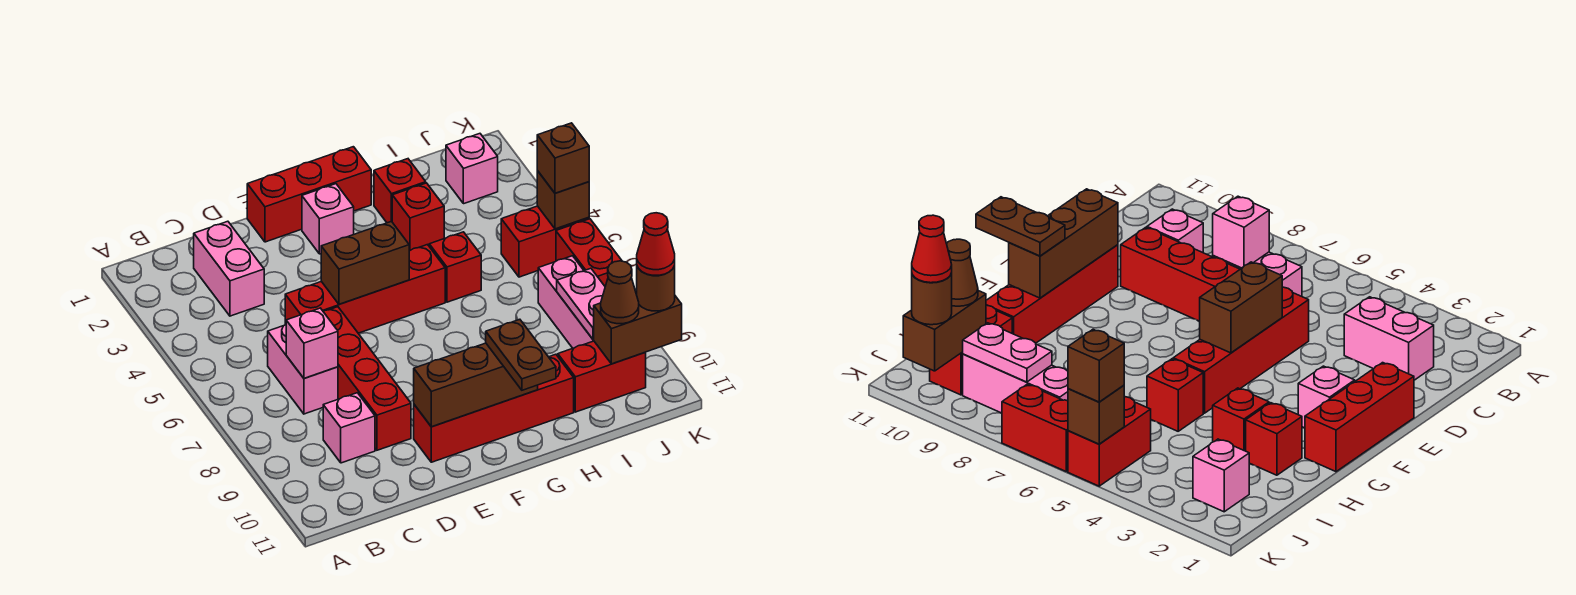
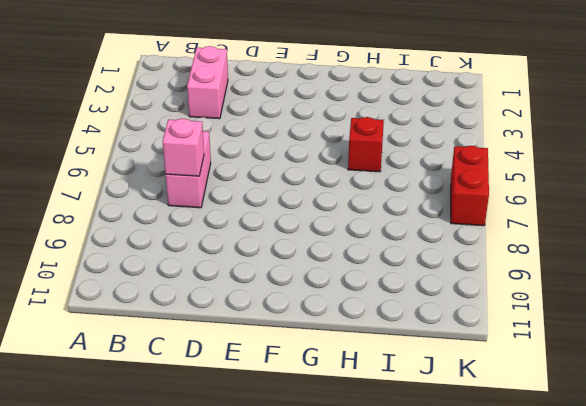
none -> pink 1x1 brick [323,393,375,463]
none -> red 1x4 brick [285,245,445,333]
none -> red 1x4 brick [323,307,411,450]

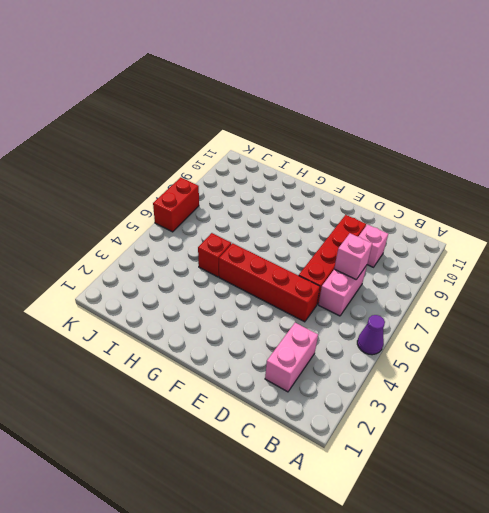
purple 1x1 cone [357,315,385,355] -> none
none -> red 1x3 brick [247,147,371,242]
none -> red 1x4 brick [414,354,574,462]
none -> pink 1x1 brick [302,184,354,254]

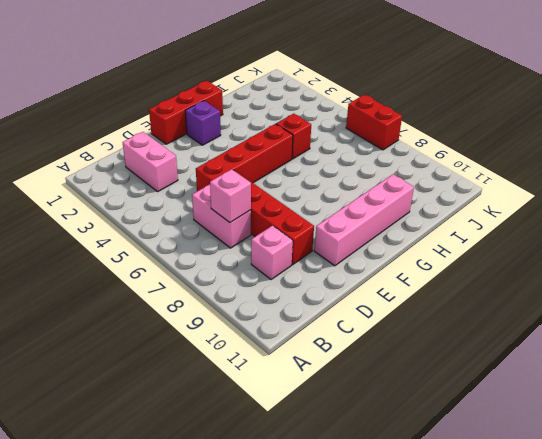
pink 1x4 brick [314,174,414,266] -> red 1x4 brick [414,354,574,462]
purple 1x1 brick [185,101,221,145] -> pink 1x1 brick [302,184,354,254]
none -> red 1x1 brick [374,159,426,223]
none -> red 1x1 brick [392,183,444,251]
none -> red 1x2 brick [558,341,646,412]

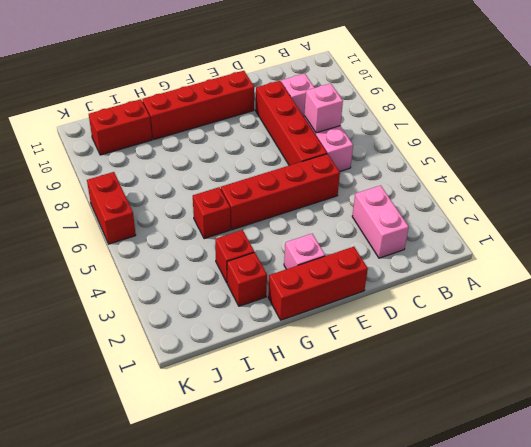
none -> pink 1x1 brick [446,134,498,204]
none -> red 1x2 brick [501,206,589,277]
none -> pink 1x3 brick [538,256,594,348]

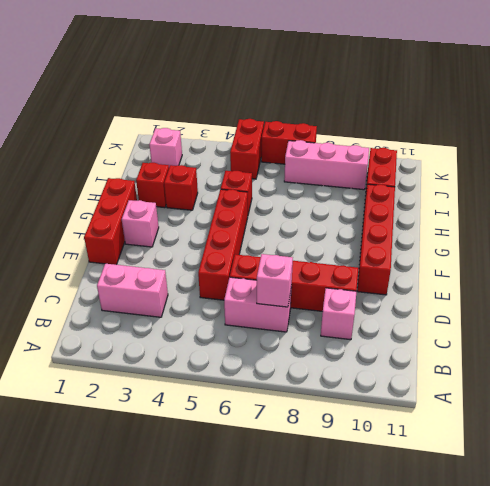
none -> brown 1x2 brick [321,221,409,304]
none -> brown 1x3 brick [414,343,538,427]
none -> pink 1x2 plate [557,268,605,339]

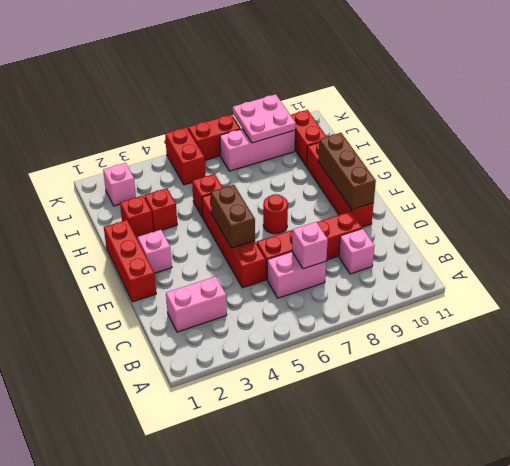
red 1x1 round brick [263,194,288,234] -> none
pink 2x2 plate [233,94,296,143] -> pink 1x2 plate [557,268,605,339]
none -> brown 1x2 brick [593,291,682,364]
none -> brown 1x1 brick [537,171,589,229]
none -> brown 1x2 plate [486,319,556,390]

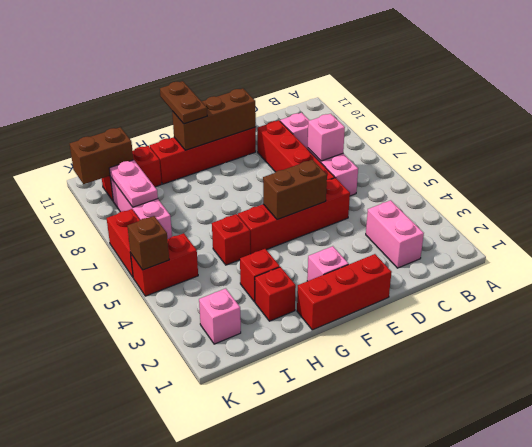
none -> brown 1x1 cone [601,261,639,324]
none -> brown 1x1 brick [537,123,589,193]
none -> brown 1x1 round brick [637,266,675,311]

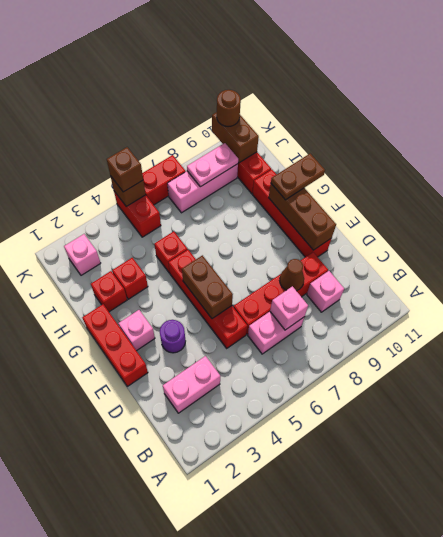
brown 1x1 cone [280,259,304,291] -> brown 1x1 cone moved to [601,261,639,324]
purple 1x1 round brick [160,320,185,353] -> none
none -> red 1x1 cone [637,213,675,275]

